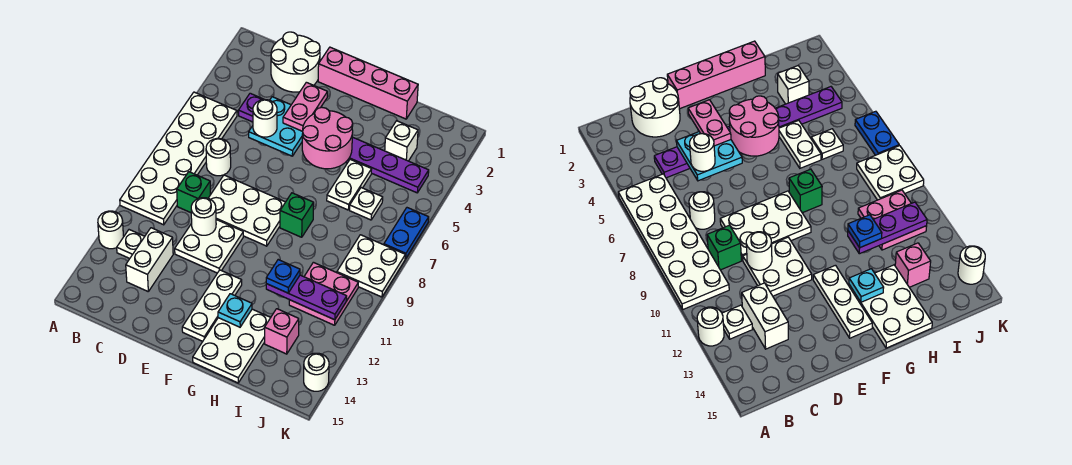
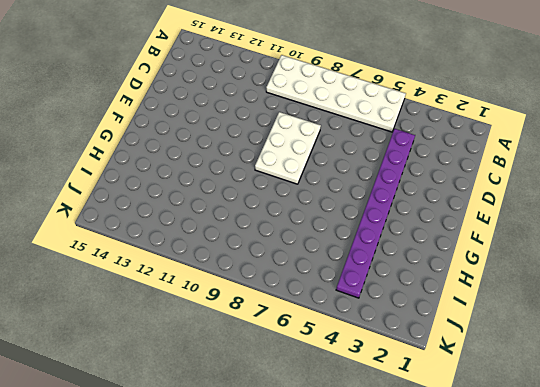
none -> white 1x1 round brick [98,211,124,249]
none -> white 1x1 plate [117,230,145,258]
none -> white 2x2 round brick [271,32,320,92]
none -> white 1x1 round brick [206,138,231,176]

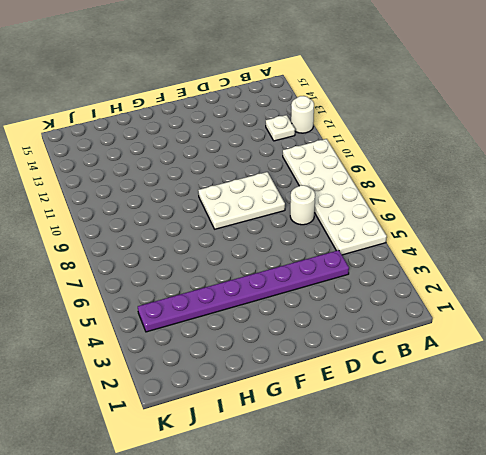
none -> white 2x2 round brick [271,32,320,92]
none -> green 1x1 brick [177,172,210,213]
none -> white 1x2 brick [126,228,173,291]
none -> white 2x2 plate [175,220,243,273]

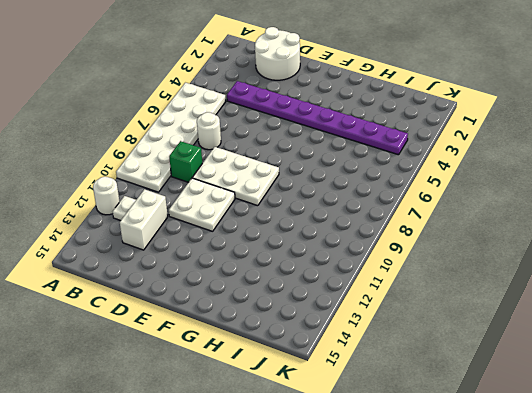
none -> pink 1x4 brick [318,47,418,119]
none -> white 1x3 plate [182,270,242,341]
none -> green 1x1 brick [280,193,314,237]
none -> white 2x3 plate [193,309,271,383]

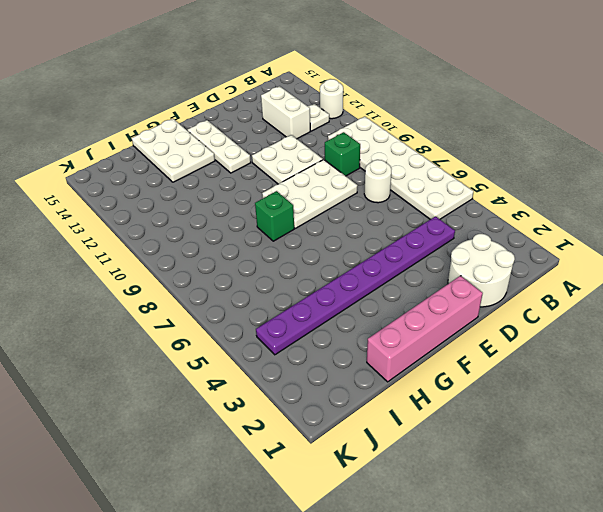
none -> white 1x2 plate [327,159,372,210]
none -> white 1x1 brick [385,121,418,161]
none -> white 1x1 plate [350,188,383,220]
none -> pink 2x2 plate [289,262,358,325]

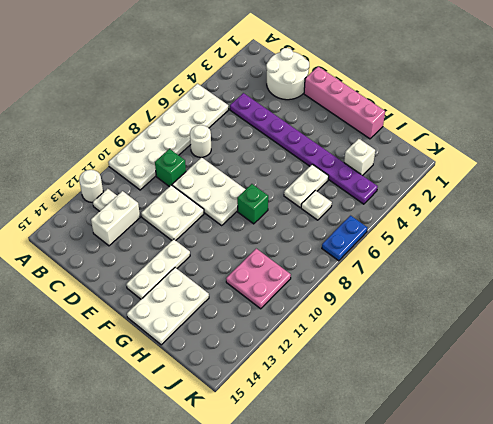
none -> pink 1x1 brick [265,309,299,354]
none -> white 2x2 plate [337,235,405,297]
none -> white 1x1 round brick [304,353,329,391]
none -> cyan 2x2 plate [249,97,303,156]

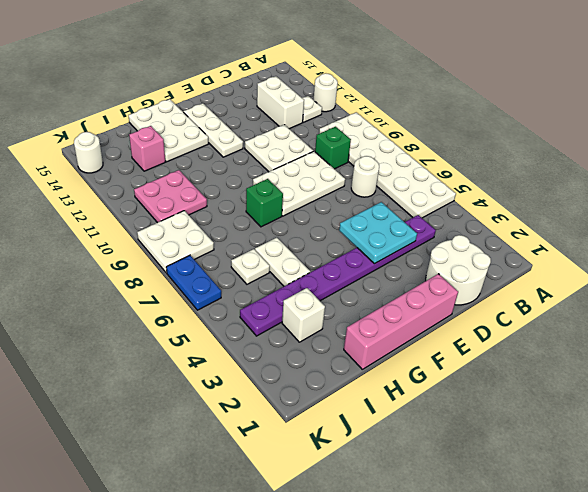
none -> white 1x1 round brick [191,198,216,235]
none -> pink 2x2 round brick [302,108,353,169]
none -> cyan 1x1 plate [218,294,252,327]
none -> purple 1x3 plate [266,275,347,320]

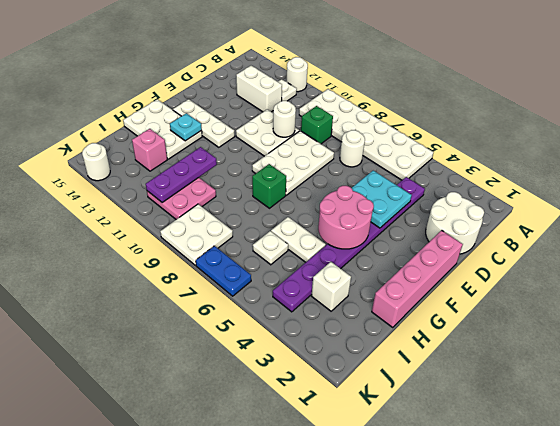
none -> white 1x1 round brick [253,100,277,137]
none -> pink 1x2 plate [283,82,328,131]
none -> blue 1x1 plate [266,260,300,293]

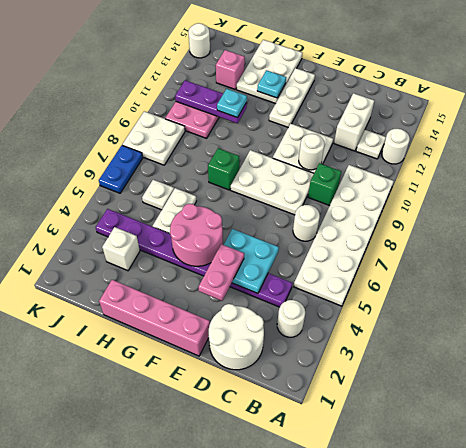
white 1x1 round brick [277,300,305,337] -> white 1x1 round brick moved to [253,100,277,137]
cyan 1x1 plate [217,89,247,118] -> blue 1x1 plate [266,260,300,293]

